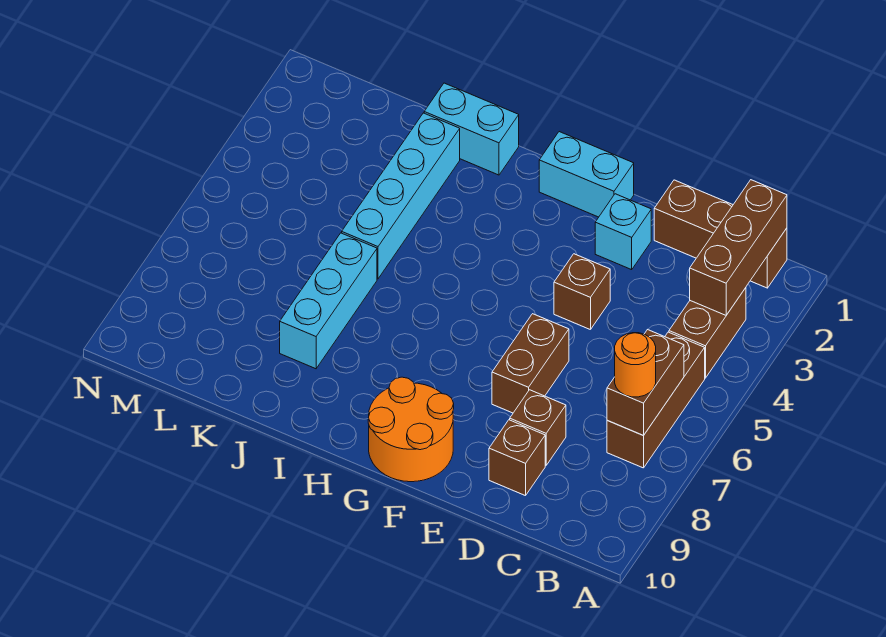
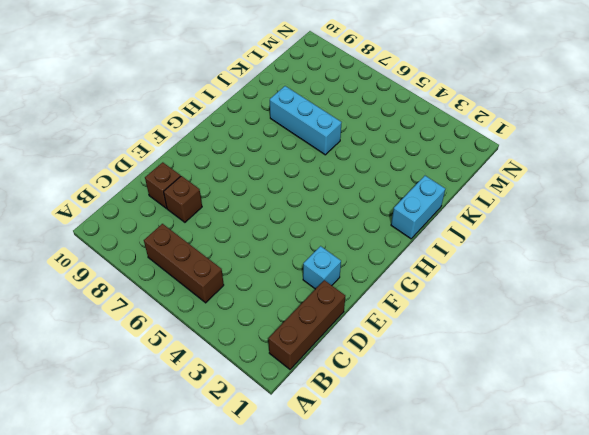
none -> brown 1x2 brick [669,288,746,378]
none -> brown 1x1 brick [554,254,610,330]
none -> brown 1x2 brick [492,314,569,413]

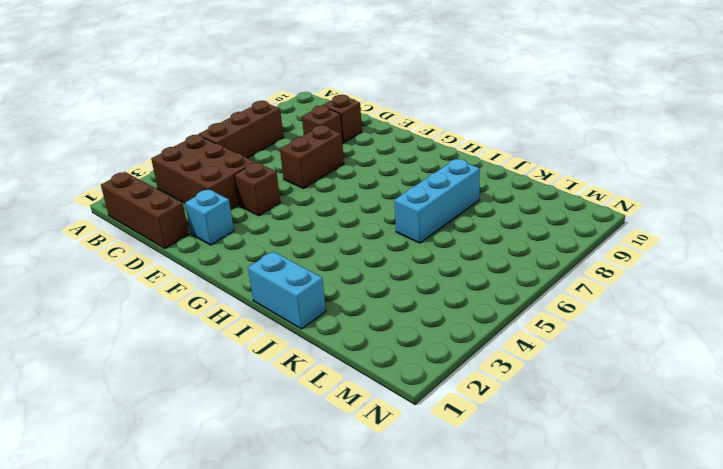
brown 2x3 brick [151,135,255,209] -> brown 1x2 brick [669,288,746,378]
none -> cyan 1x2 brick [539,132,634,217]
none -> orange 2x2 round brick [368,377,454,482]
none -> cyan 1x4 brick [342,113,460,279]

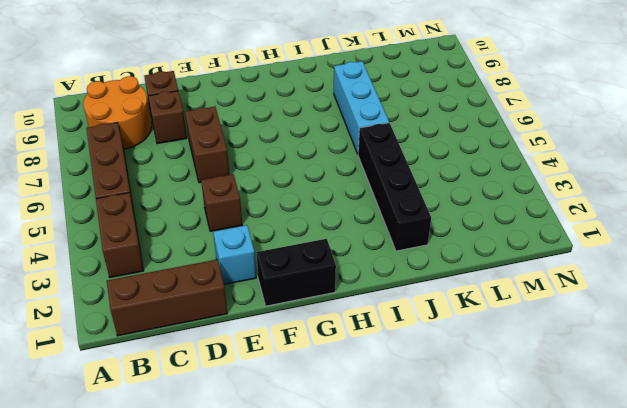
orange 2x2 round brick [83,76,152,149] -> orange 2x2 round brick moved to [368,377,454,482]
black 1x2 brick [256,239,336,306] -> cyan 1x2 brick [539,132,634,217]
black 1x4 brick [358,123,431,251] -> cyan 1x4 brick [342,113,460,279]
none -> cyan 1x2 brick [424,83,519,175]
none -> brown 1x3 brick [690,180,787,315]
none -> brown 1x2 brick [607,329,684,436]

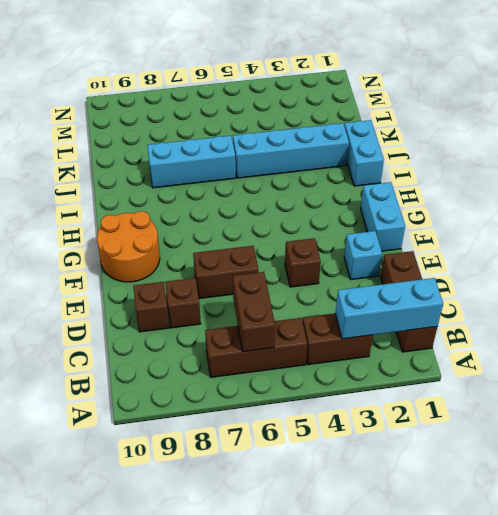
cyan 1x3 brick [335,278,443,339] -> brown 1x3 brick [690,180,787,315]
brown 1x2 brick [233,272,275,352] -> brown 1x2 brick turned to [607,329,684,436]
none -> orange 1x1 round brick [615,333,656,397]

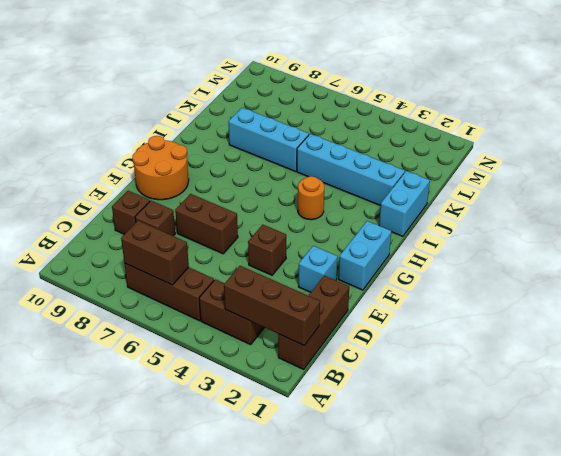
orange 1x1 round brick [298,176,324,220] -> orange 1x1 round brick moved to [615,333,656,397]

